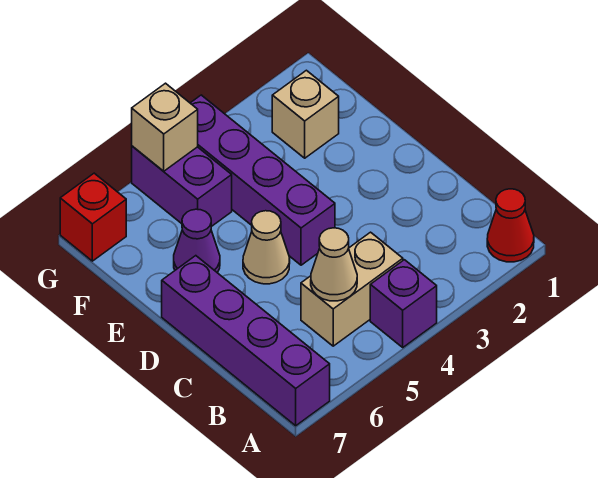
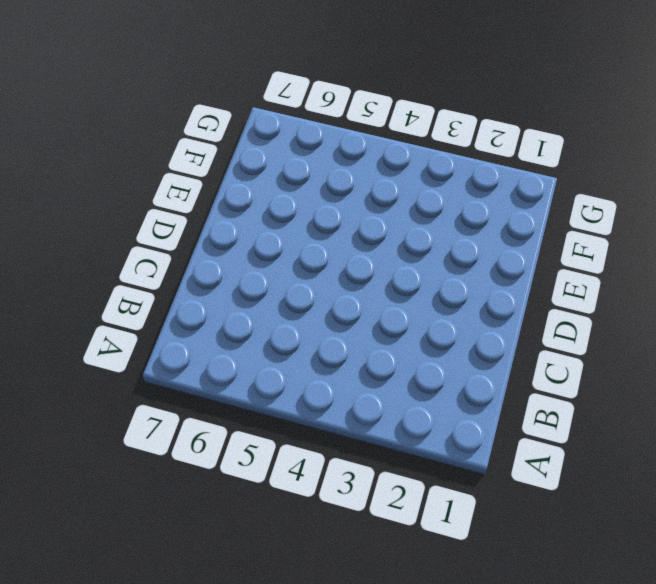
none -> red 1x1 cone [487,189,534,262]
none -> purple 1x1 brick [370,260,437,347]
none -> purple 1x4 brick [162,256,330,426]

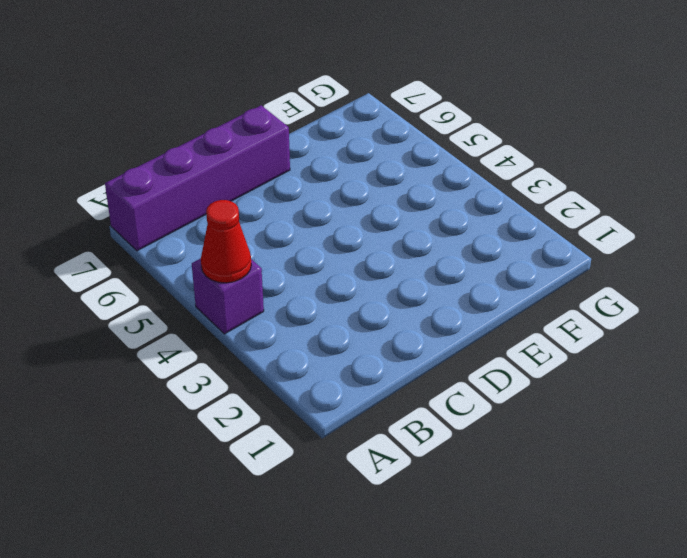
red 1x1 cone [201,200,251,283] -> red 1x1 cone moved to [487,189,534,262]
none -> tan 1x2 brick [301,232,403,346]
none -> purple 1x4 brick [191,95,335,265]
none -> tan 1x1 cone [243,211,290,284]

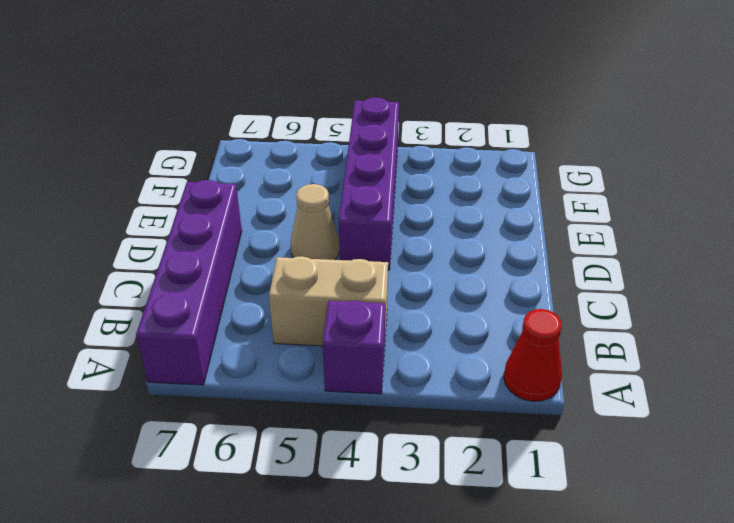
none -> purple 1x1 cone [174,209,220,273]
none -> tan 1x1 brick [272,70,339,158]
none -> purple 1x2 brick [132,146,232,227]

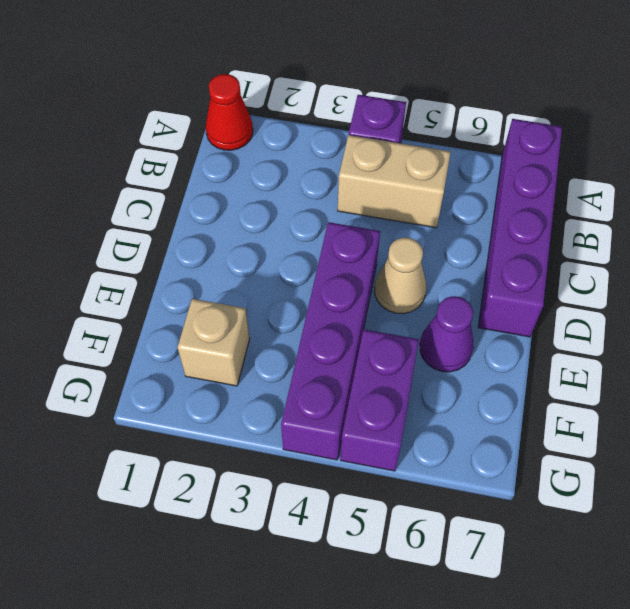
none -> red 1x1 brick [60,173,126,261]
none -> tan 1x1 cone [311,228,357,301]
none -> tan 1x1 brick [132,83,198,171]

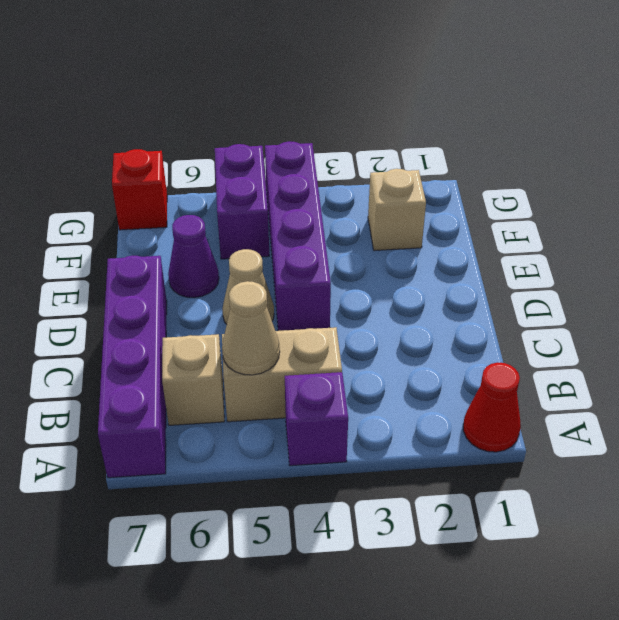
tan 1x1 brick [162,334,224,425] -> tan 1x1 brick moved to [132,83,198,171]

